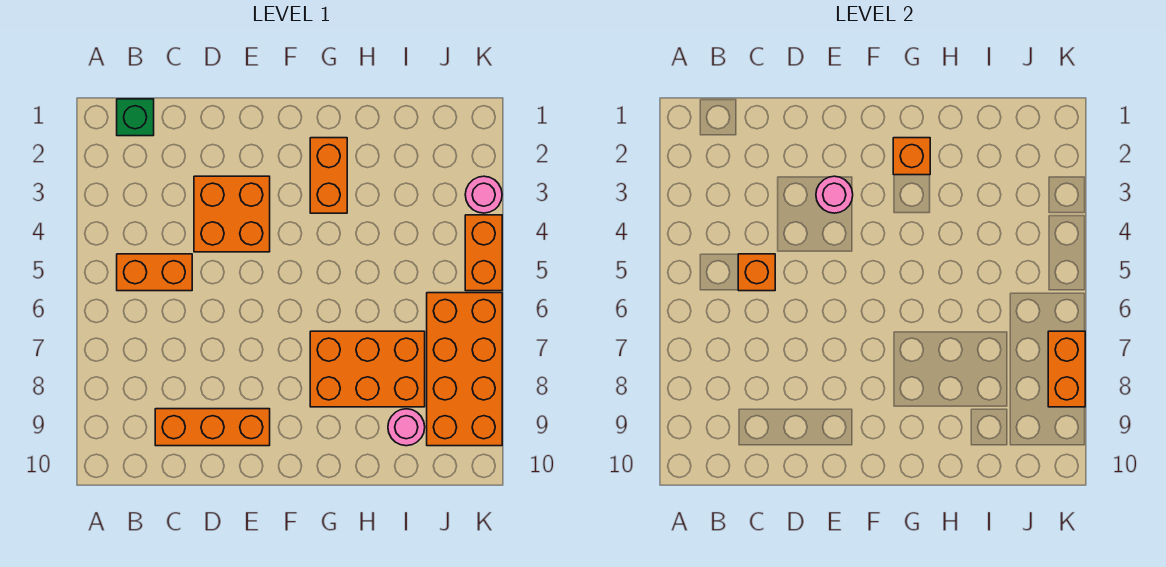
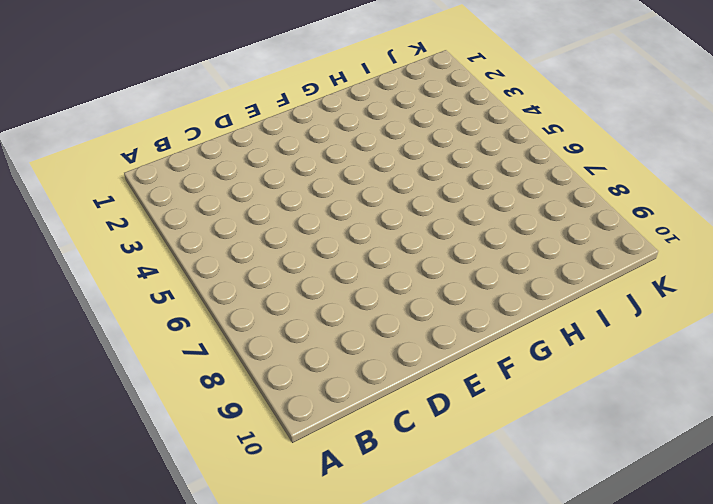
none -> green 1x1 brick [117,99,154,136]
none -> orange 1x2 brick [117,254,192,291]
none -> orange 1x3 brick [155,409,270,446]

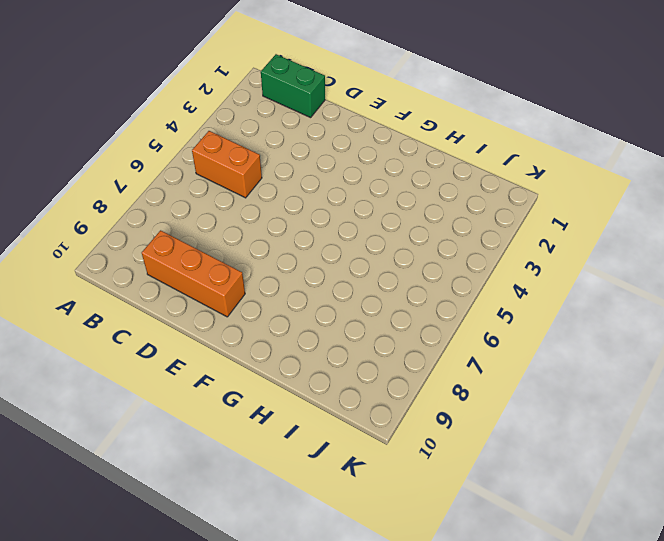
green 1x2 brick [261,54,325,118] -> green 1x1 brick [117,99,154,136]
none -> orange 2x2 brick [194,176,270,252]
none -> orange 1x2 brick [310,138,347,213]
none -> orange 2x3 brick [310,331,425,407]

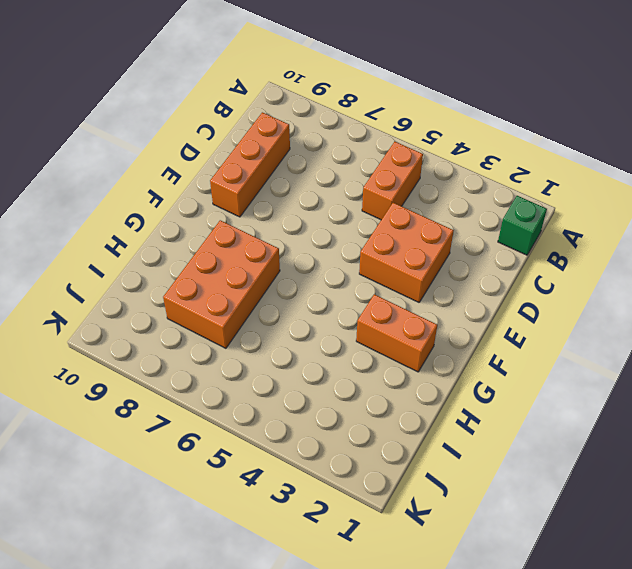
none -> pink 1x1 round brick [388,409,425,446]
none -> orange 2x4 brick [427,293,502,446]
none -> pink 1x1 round brick [465,176,502,213]

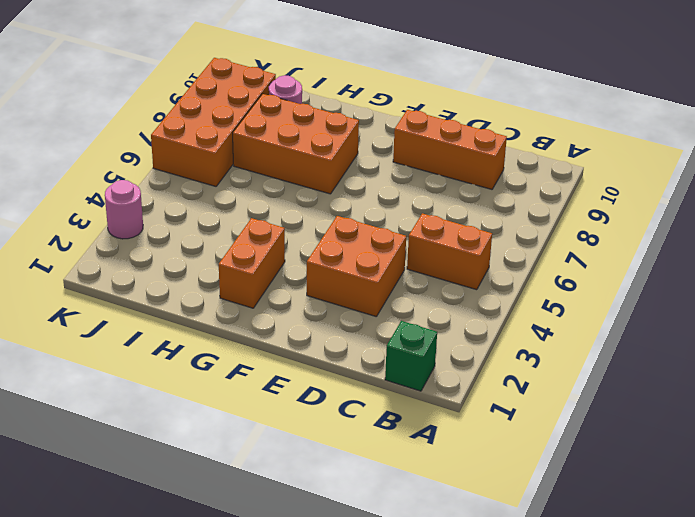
none -> orange 1x2 brick [465,215,502,291]
none -> orange 1x1 brick [738,254,775,291]
none -> pink 1x1 round brick [816,176,853,213]

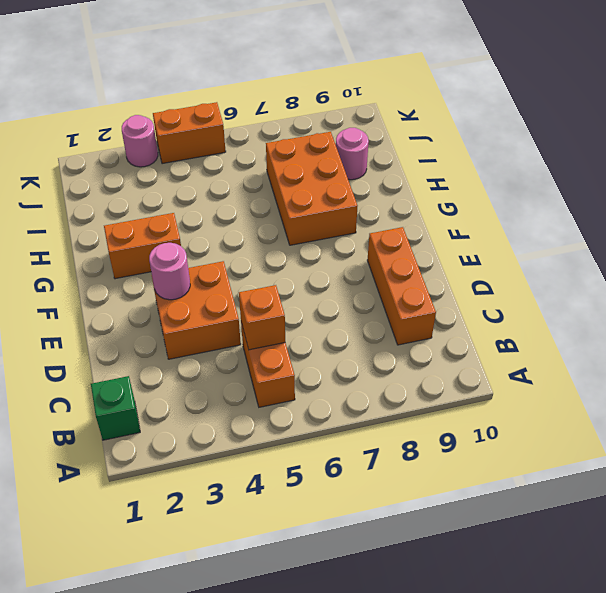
none -> orange 2x4 brick [427,293,502,446]
none -> orange 1x1 brick [893,138,930,175]
none -> orange 1x2 brick [1048,331,1085,407]

